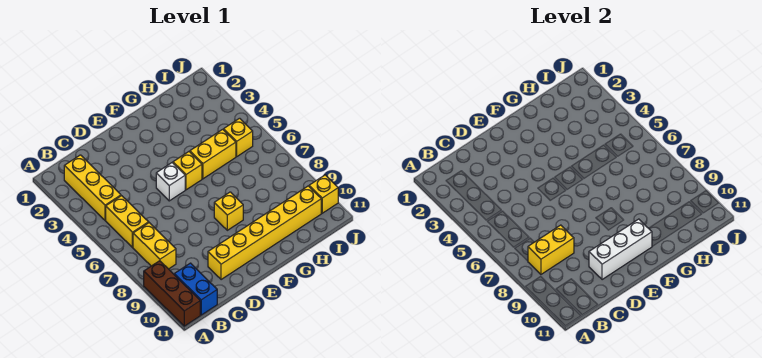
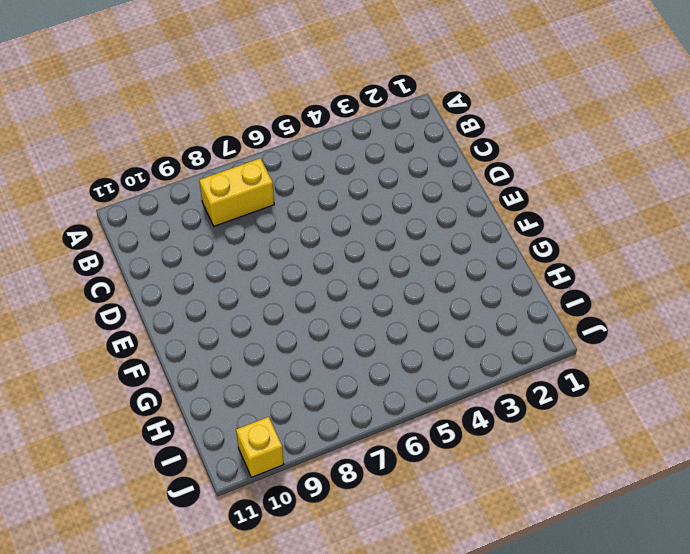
none -> brown 1x3 brick [144,261,200,326]
none -> yellow 1x3 brick [64,155,121,220]
none -> yellow 1x2 brick [106,196,149,247]

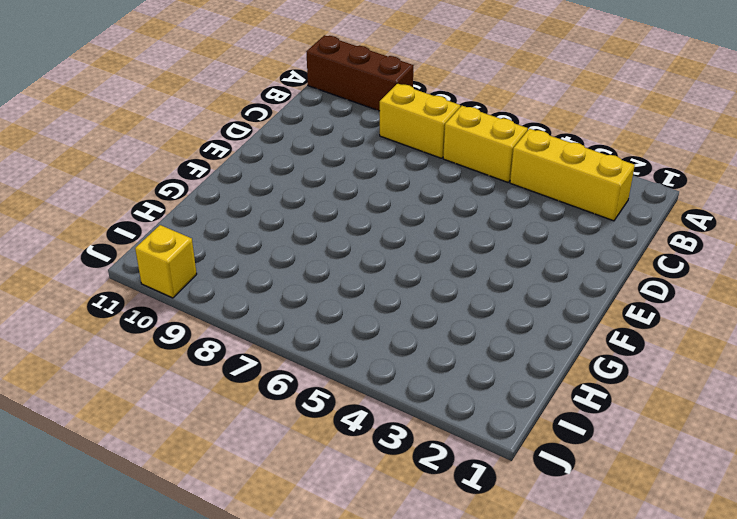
none -> blue 1x2 brick [174,263,217,315]
none -> yellow 1x6 brick [208,186,321,280]
none -> white 1x1 brick [156,163,185,201]

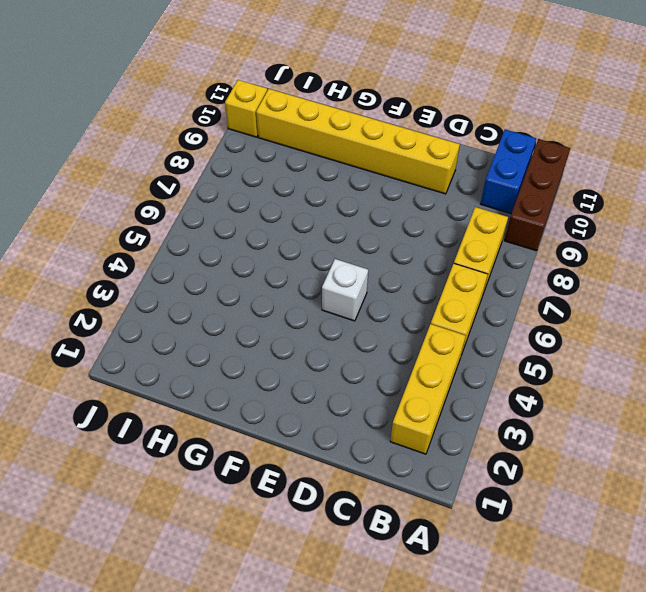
none -> yellow 1x1 brick [173,152,202,190]
none -> yellow 1x1 brick [214,192,243,230]
none -> yellow 1x2 brick [190,129,236,179]

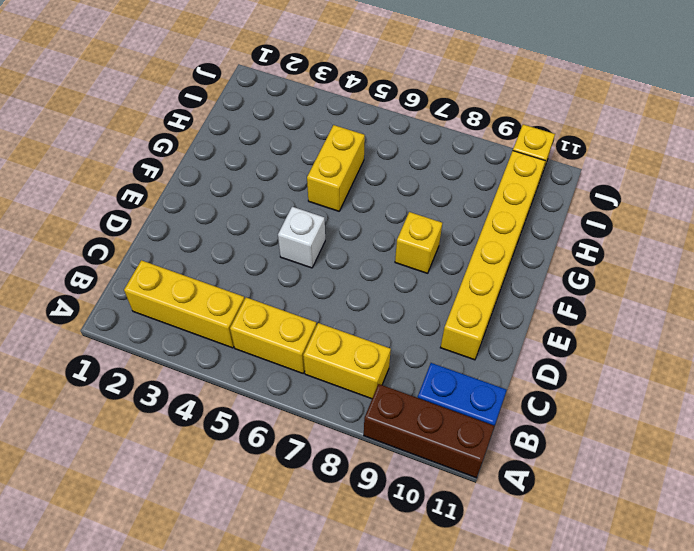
none -> yellow 1x1 brick [173,152,202,190]
none -> yellow 1x1 brick [224,118,253,156]
none -> yellow 1x2 brick [528,225,574,274]

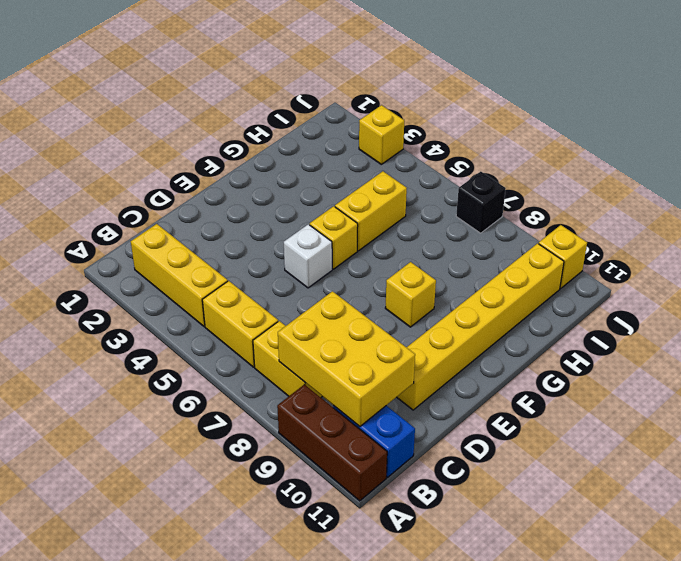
yellow 2x3 brick [278,291,415,427] -> yellow 1x2 brick [528,225,574,274]
yellow 1x1 brick [359,105,404,164] -> yellow 1x1 brick moved to [224,118,253,156]
black 1x1 brick [456,172,506,233] -> none
none -> white 1x3 brick [589,219,652,280]

